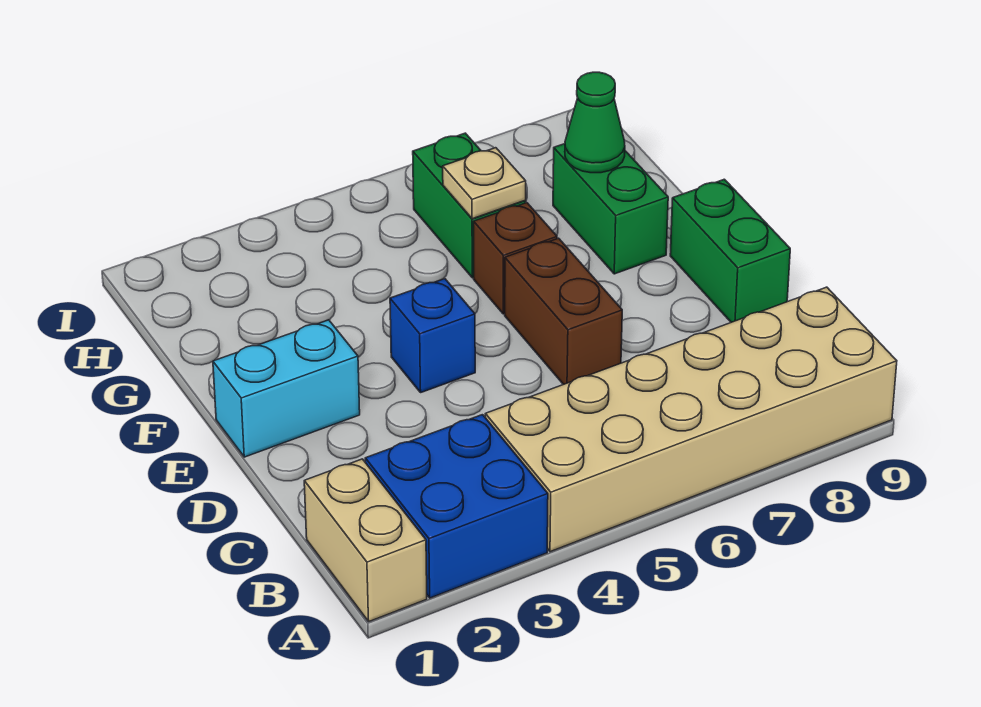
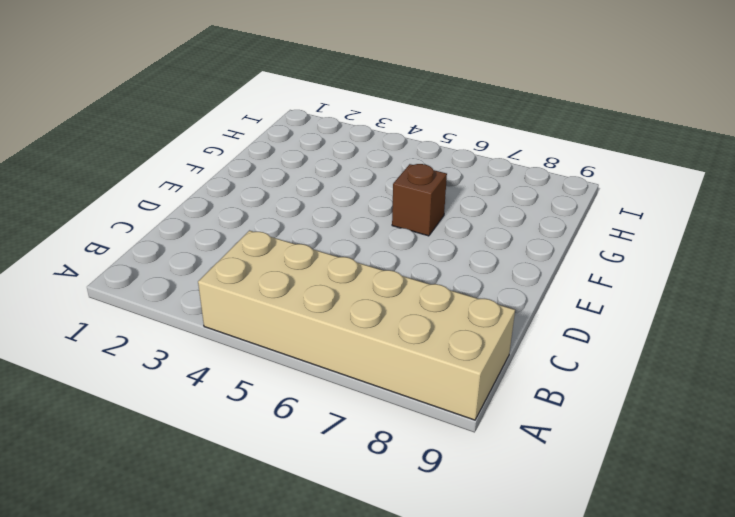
none -> tan 1x2 brick [304,459,427,621]
none -> blue 2x2 brick [365,415,548,598]
none -> brown 1x2 brick [505,238,622,385]

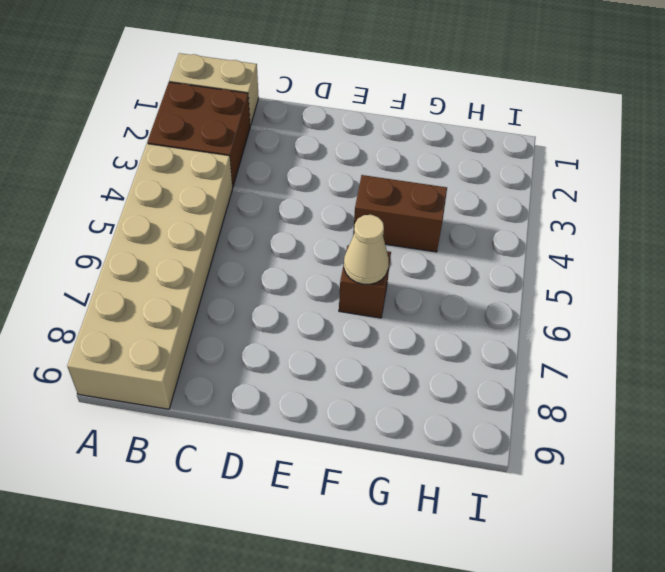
brown 2x2 brick [147,82,250,187] -> blue 2x2 brick [365,415,548,598]
brown 1x2 brick [353,175,447,252] -> brown 1x2 brick moved to [505,238,622,385]
tan 1x1 cone [344,215,389,284] -> none
none -> green 1x2 brick [670,179,790,322]
none -> cyan 1x2 brick [213,320,360,457]
none -> blue 1x1 brick [390,279,475,392]

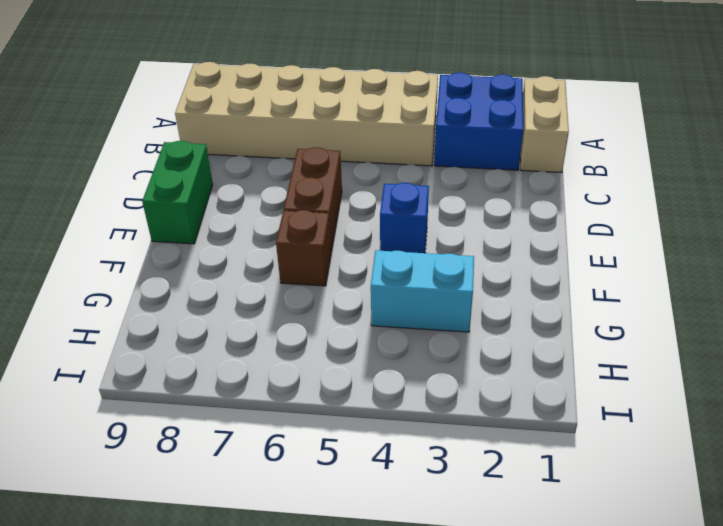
cyan 1x2 brick [371,250,474,332] -> cyan 1x2 brick moved to [213,320,360,457]
none -> green 1x2 brick [553,144,668,274]
none -> green 1x2 brick [413,133,525,278]
none -> tan 1x1 plate [443,148,526,219]

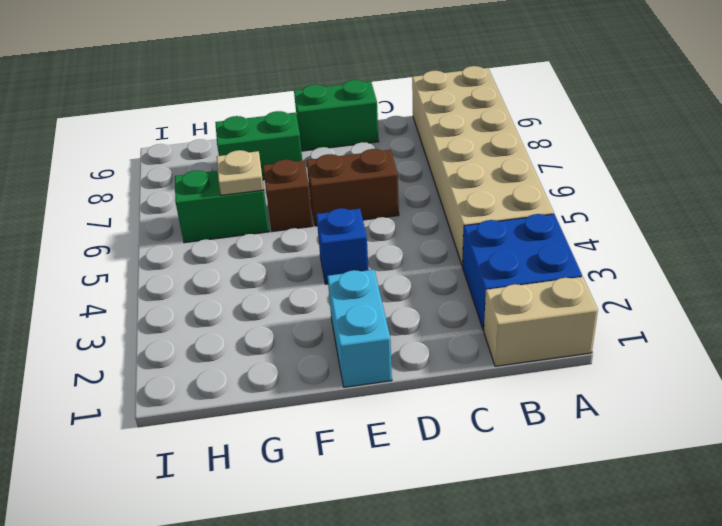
none -> green 1x1 cone [565,72,625,173]

